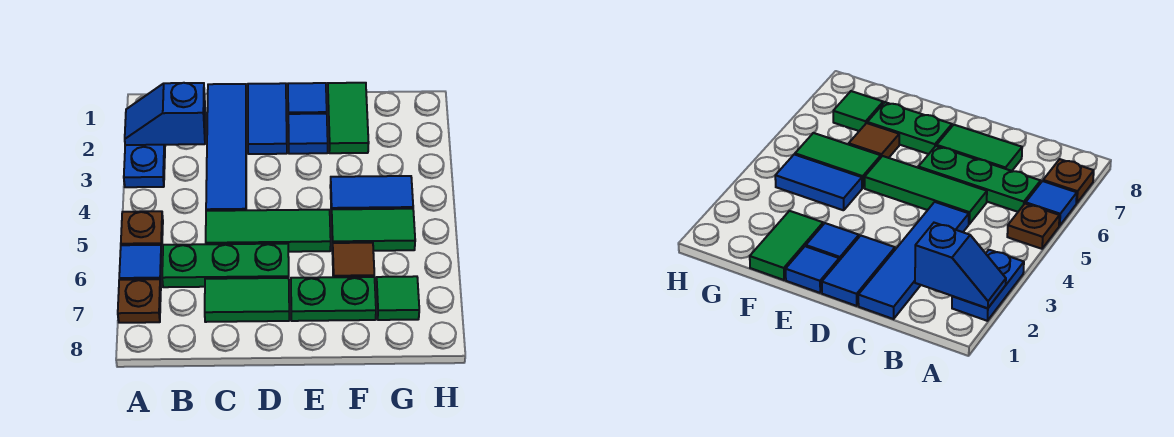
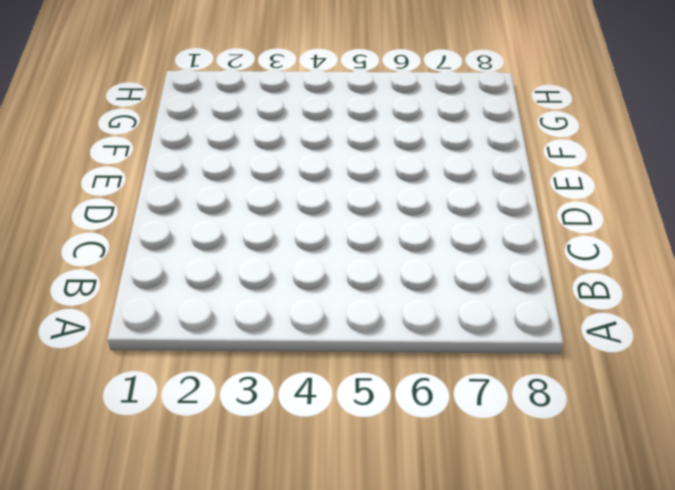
none -> blue 1x2 plate [124,145,165,187]
none -> brown 1x1 plate [121,211,163,249]
none -> blue 1x1 tile [119,245,162,284]

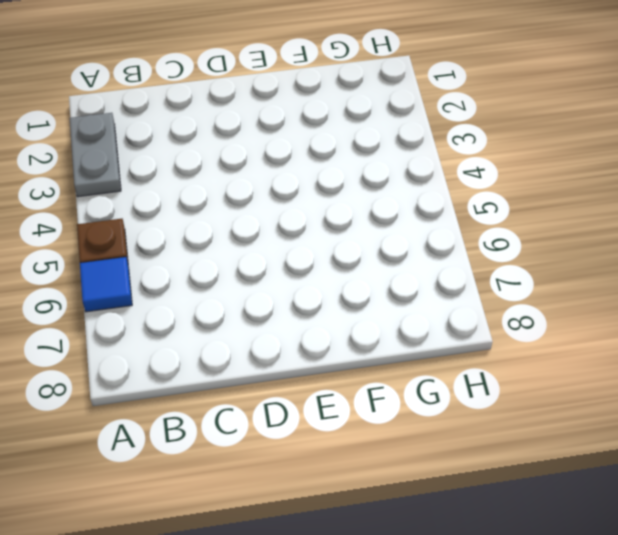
grey 1x2 plate [70,113,121,197] -> blue 1x2 plate [124,145,165,187]
none -> brown 1x1 plate [118,279,161,323]
none -> green 1x3 plate [162,243,289,287]
none -> blue 1x4 tile [206,84,246,211]

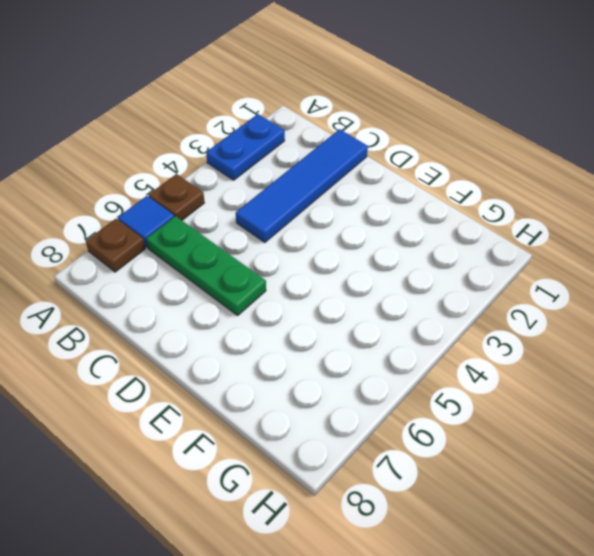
none -> green 1x3 tile [206,210,331,252]
none -> green 1x2 tile [205,278,289,322]
none -> blue 1x2 tile [248,83,287,154]

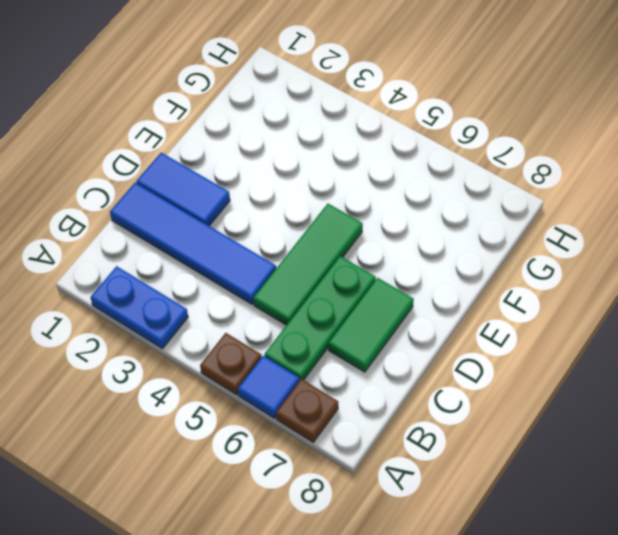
none -> blue 1x1 tile [288,83,327,114]
none -> blue 1x1 tile [288,114,328,154]
none -> green 1x2 plate [291,277,376,321]

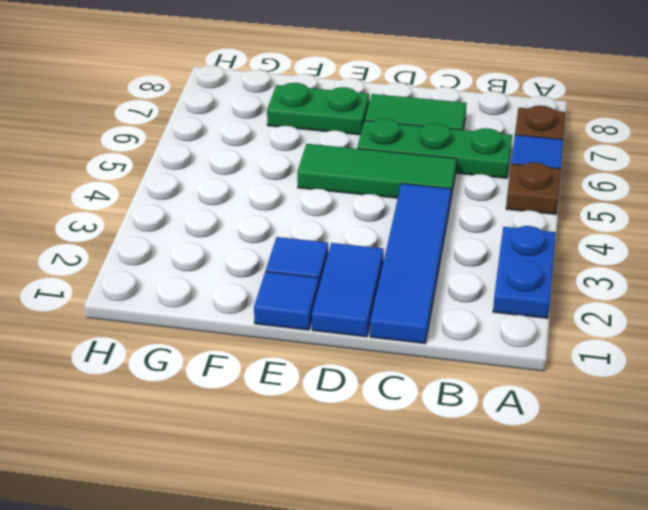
none -> green 1x2 tile [328,83,369,153]
none -> blue 1x2 tile [330,176,413,217]
none -> green 1x2 tile [331,209,415,251]

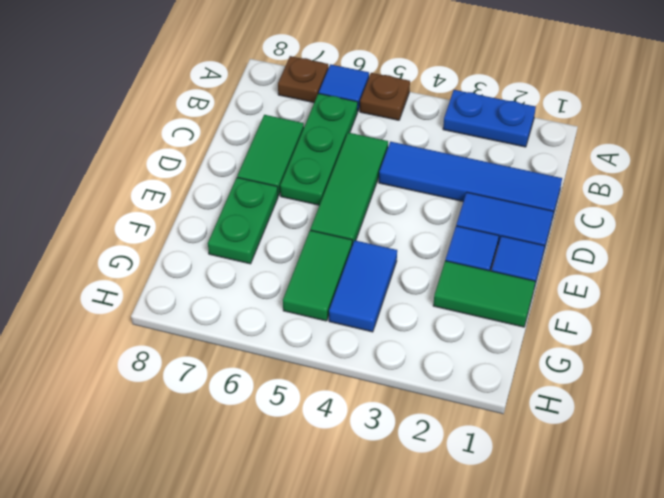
none -> brown 1x1 tile [332,243,374,277]
none -> green 1x1 tile [376,276,419,320]
none -> blue 1x2 slope [125,83,206,145]

